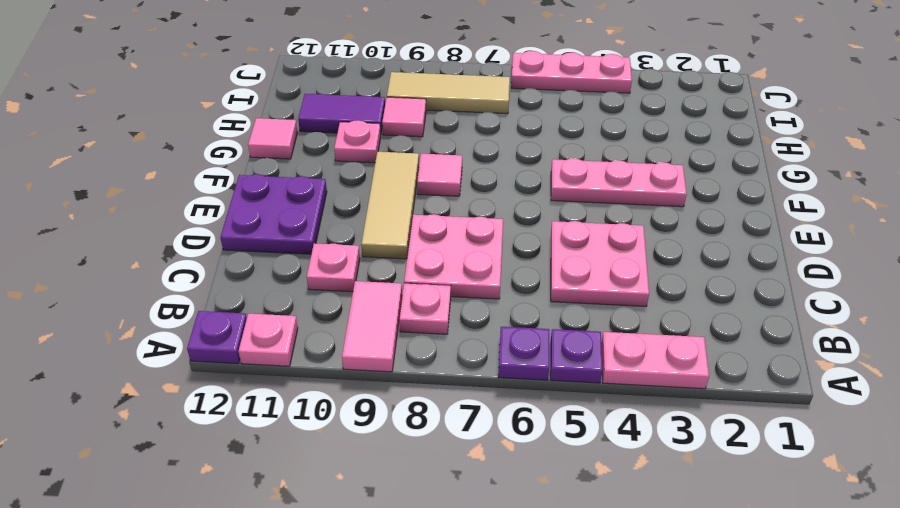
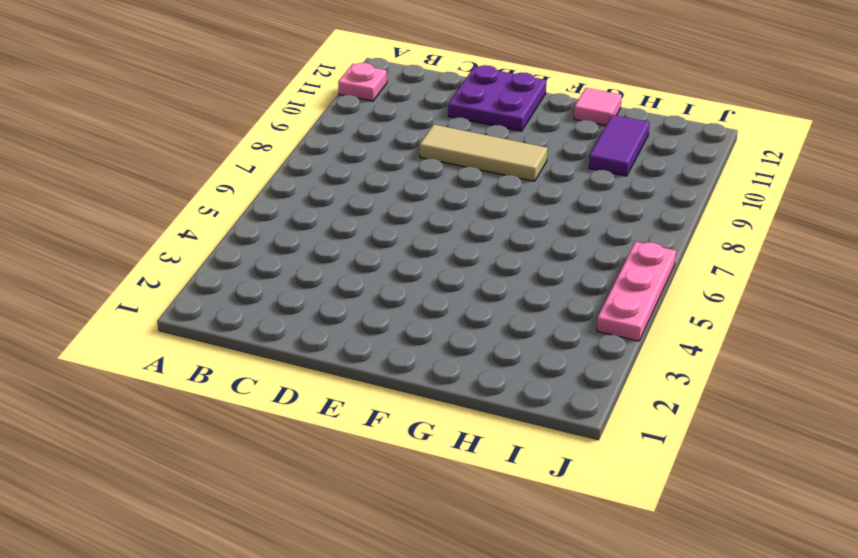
none -> pink 1x2 plate [601,332,709,389]
none -> purple 1x1 plate [550,329,602,383]
none -> purple 1x1 plate [498,327,549,380]

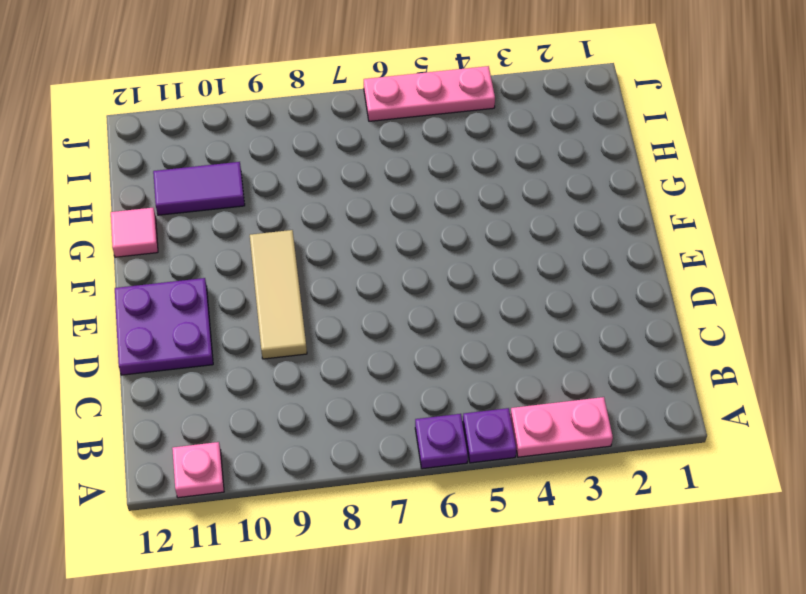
none -> pink 1x2 tile [342,281,402,372]
none -> purple 1x1 plate [187,311,247,364]
none -> pink 1x1 plate [399,284,451,334]

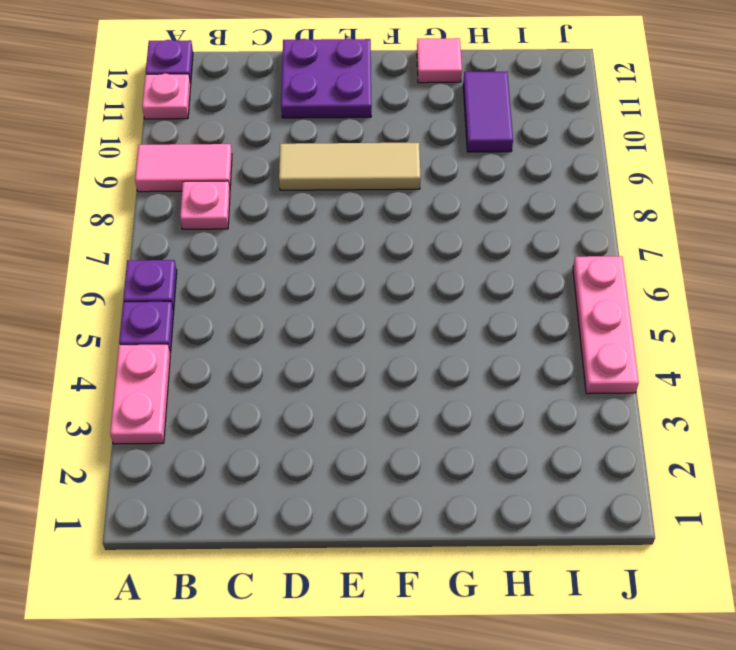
none -> pink 2x2 plate [551,221,649,306]
none -> pink 2x2 plate [404,214,503,299]
none -> pink 1x1 plate [307,243,360,292]

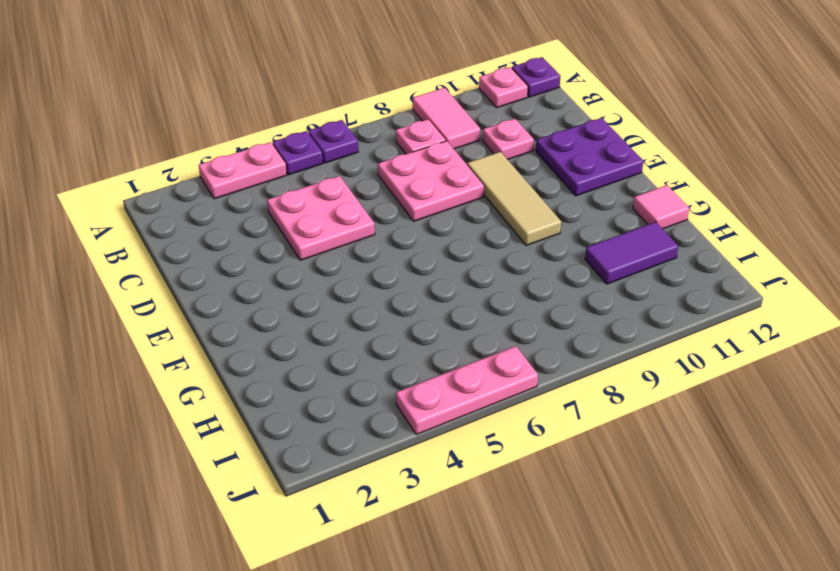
none -> pink 1x3 plate [551,158,687,207]
none -> pink 1x1 tile [417,154,462,196]
none -> pink 1x1 plate [334,120,381,163]

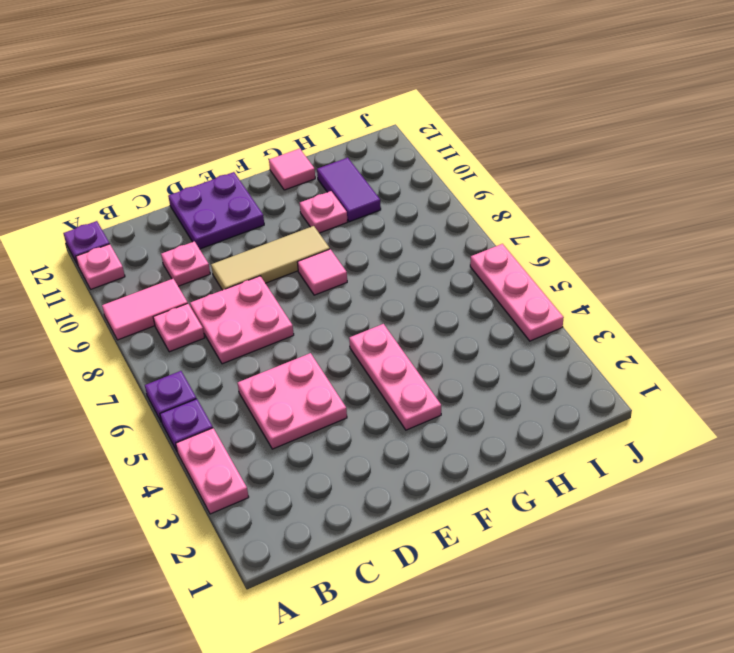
none -> pink 1x1 tile [382,97,426,137]
none -> tan 1x3 tile [387,72,510,114]

